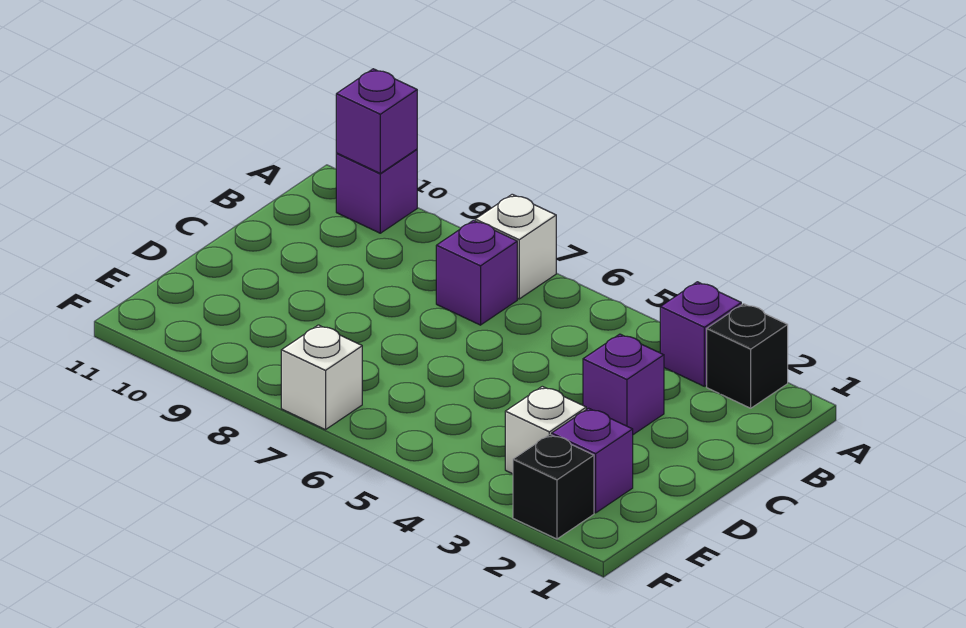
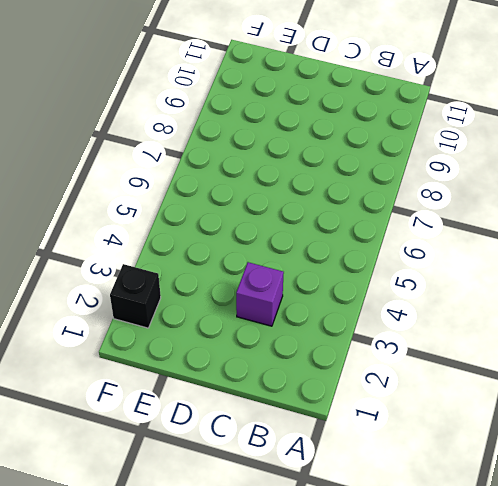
none -> black 1x1 brick [707,304,788,408]
none -> purple 1x1 brick [660,282,741,386]

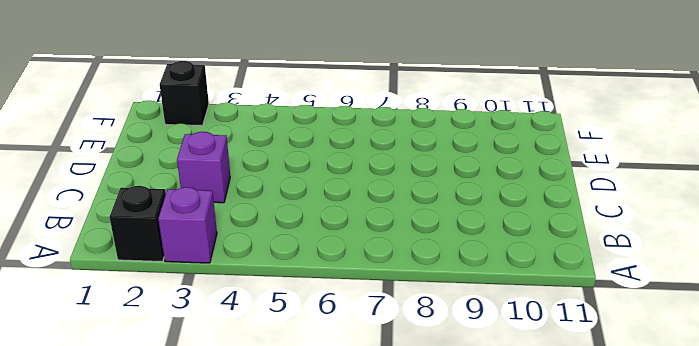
none -> white 1x1 brick [475,194,556,299]
none -> purple 1x1 brick [336,149,417,233]

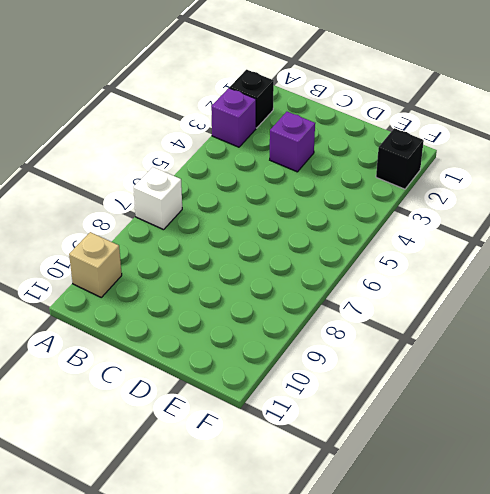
tan 1x1 brick [69,232,122,297] -> purple 1x1 brick [336,149,417,233]
none -> purple 1x1 brick [436,220,517,325]
none -> purple 1x1 brick [552,408,633,513]

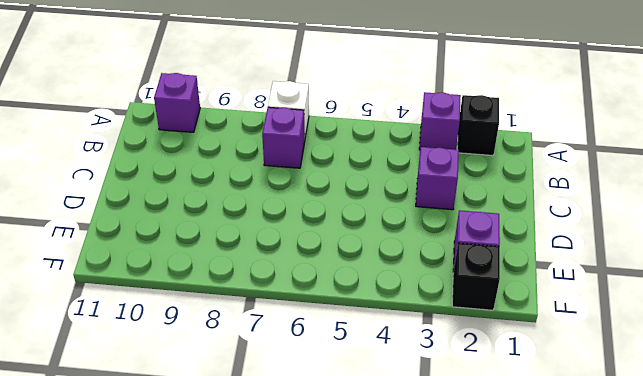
none -> white 1x1 brick [505,386,586,474]
none -> white 1x1 brick [281,325,362,430]

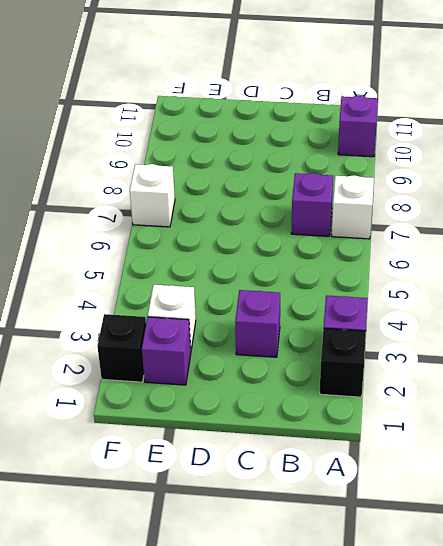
none -> purple 1x1 brick [336,69,417,173]

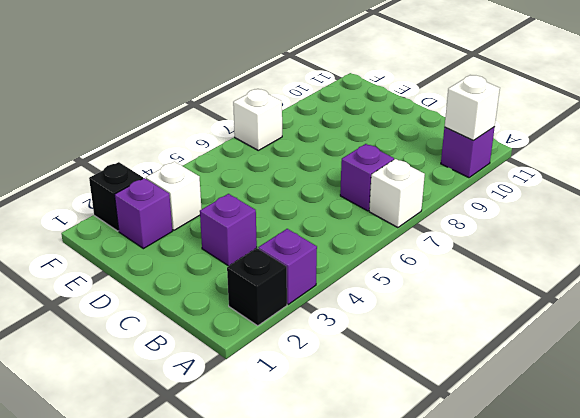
white 1x1 brick [445,75,500,140] -> purple 1x1 brick [336,69,417,173]

